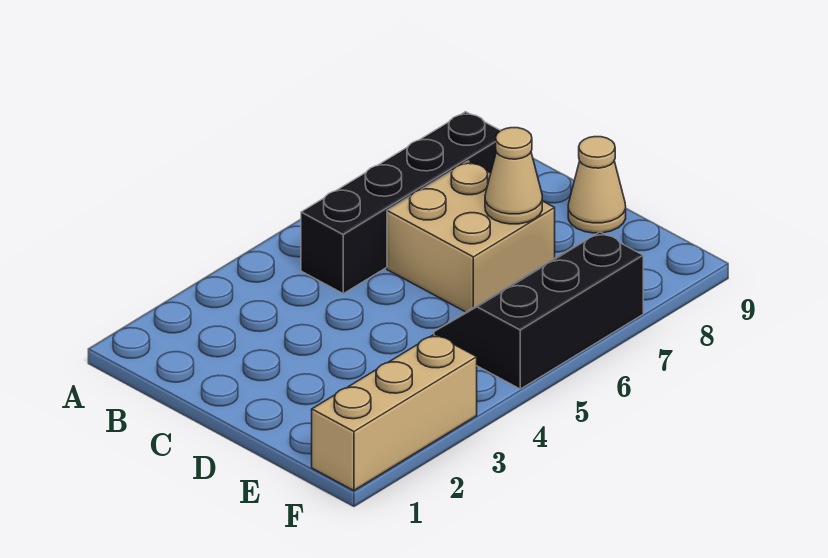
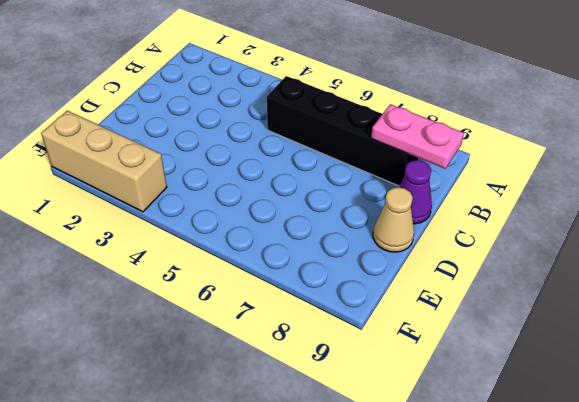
pink 1x2 plate [371,104,464,169] -> none
purple 1x1 cone [399,160,432,224] -> none
none -> tan 2x2 brick [387,161,555,312]
none -> black 2x3 slope [434,232,643,389]

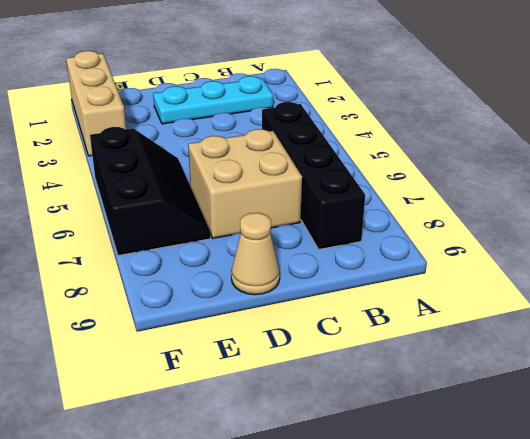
cyan 1x3 plate [153,76,273,124] -> none
none -> tan 1x1 cone [485,128,542,224]

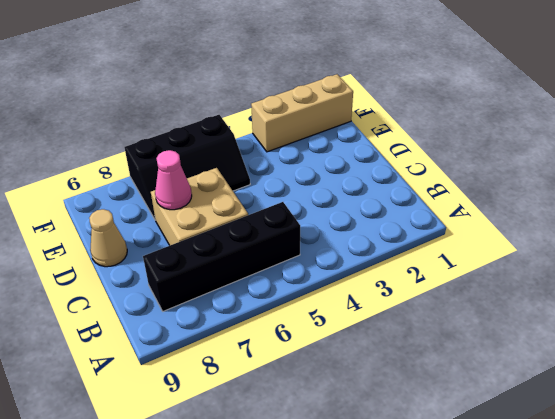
pink 1x1 cone [155,150,192,210] -> tan 1x1 cone [485,128,542,224]

